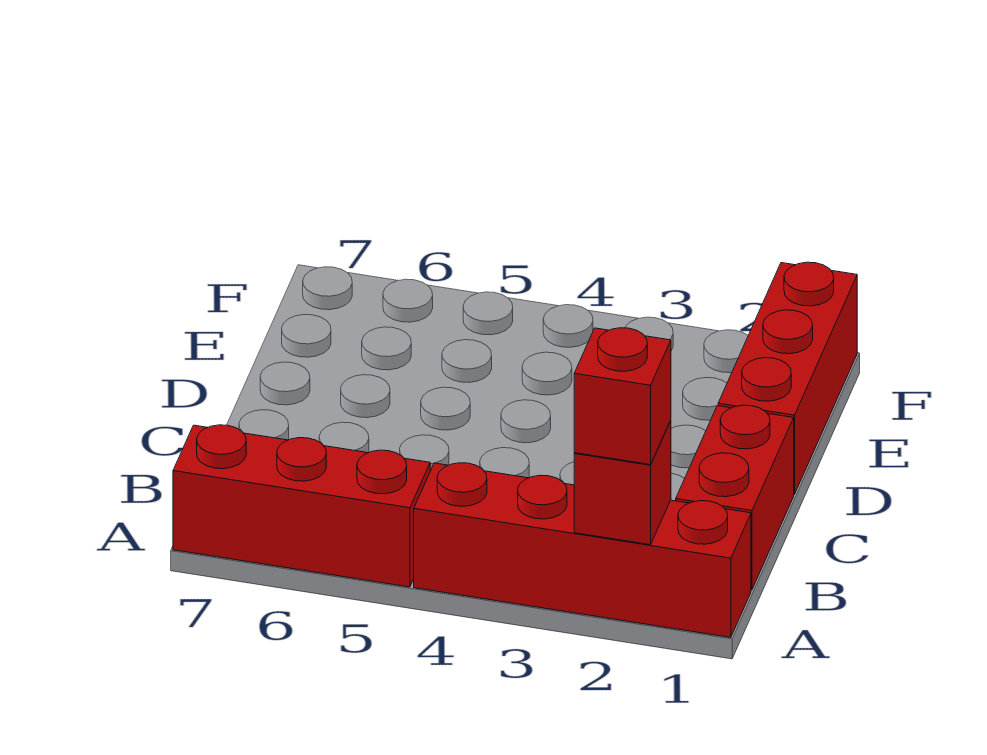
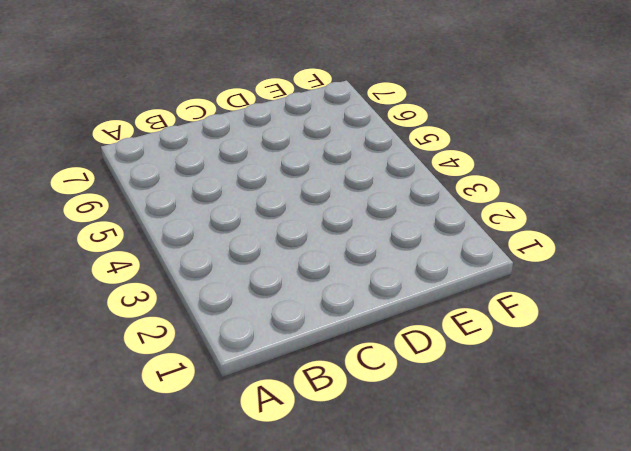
none -> red 1x4 brick [414,463,751,637]
none -> red 1x3 brick [173,425,430,587]

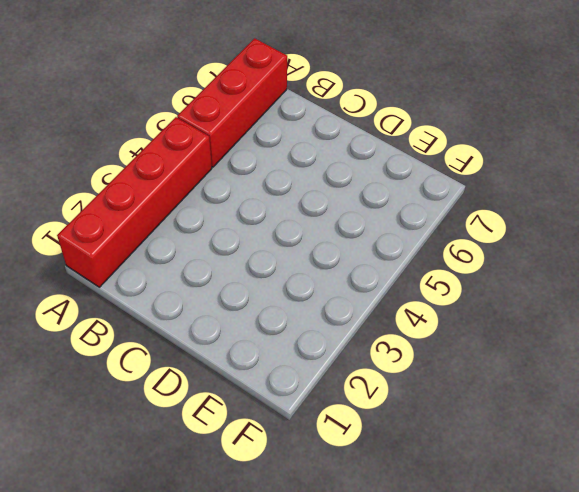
none -> red 1x2 brick [676,405,794,590]
none -> red 1x3 brick [718,262,857,494]

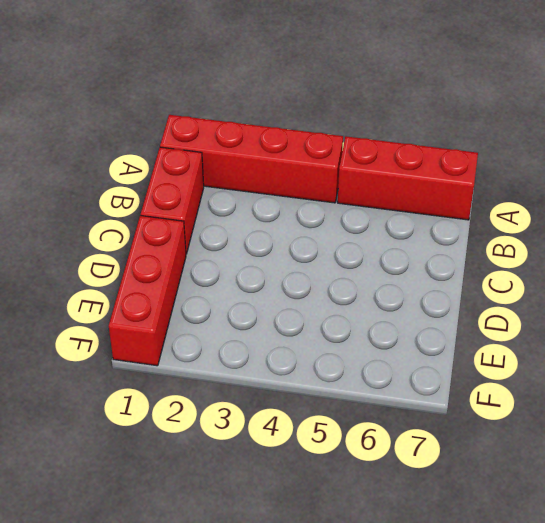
none -> red 1x1 brick [574,421,671,545]
none -> red 1x1 brick [574,328,671,465]

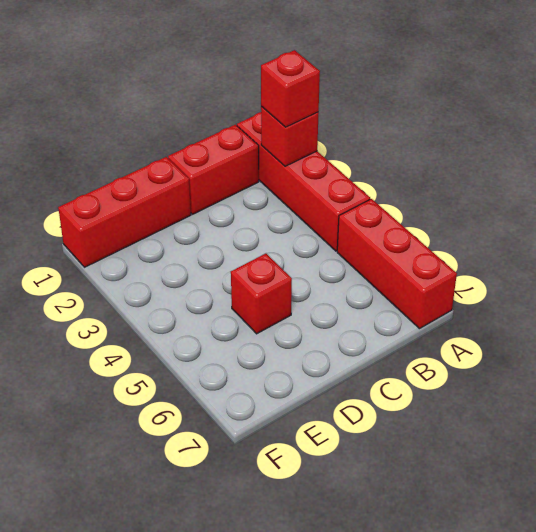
red 1x1 brick [231,254,292,334] -> none

